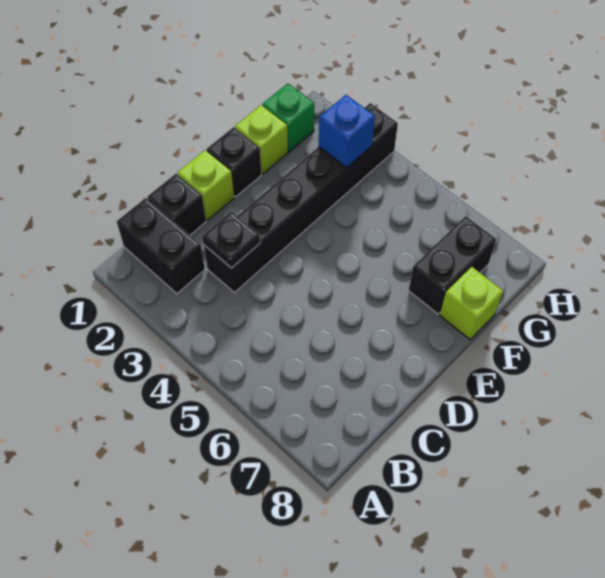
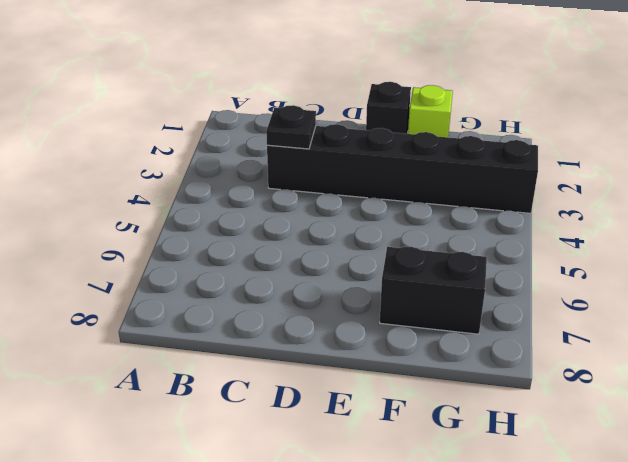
none -> black 1x2 brick [117,198,205,294]
none -> black 1x1 brick [147,174,206,235]

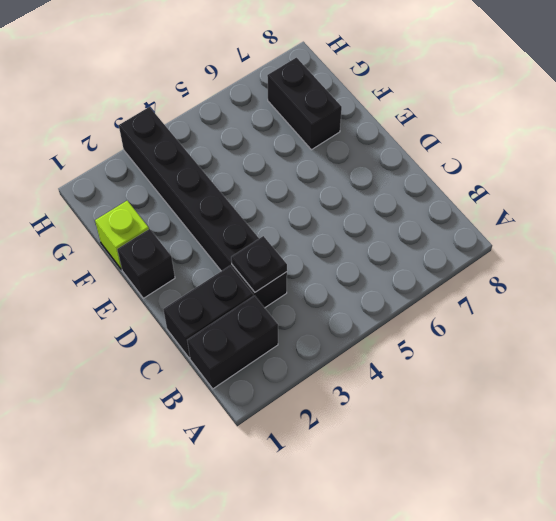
black 1x2 brick [163,266,253,358] -> black 1x1 brick [147,174,206,235]
none -> lime 1x1 brick [177,150,234,220]
none -> lime 1x1 brick [440,267,503,340]

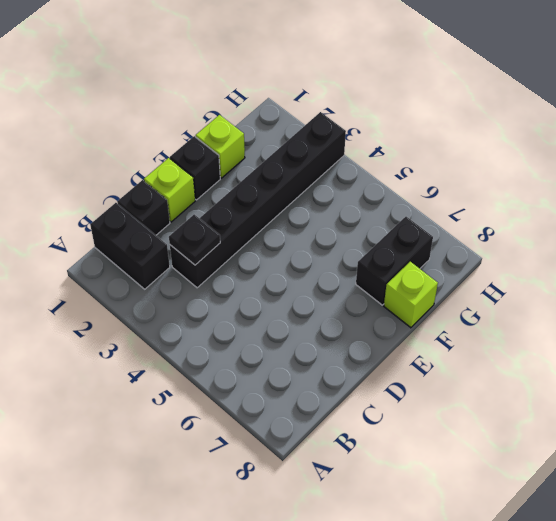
none -> green 1x1 brick [262,84,314,152]
none -> blue 1x1 brick [319,95,375,168]

